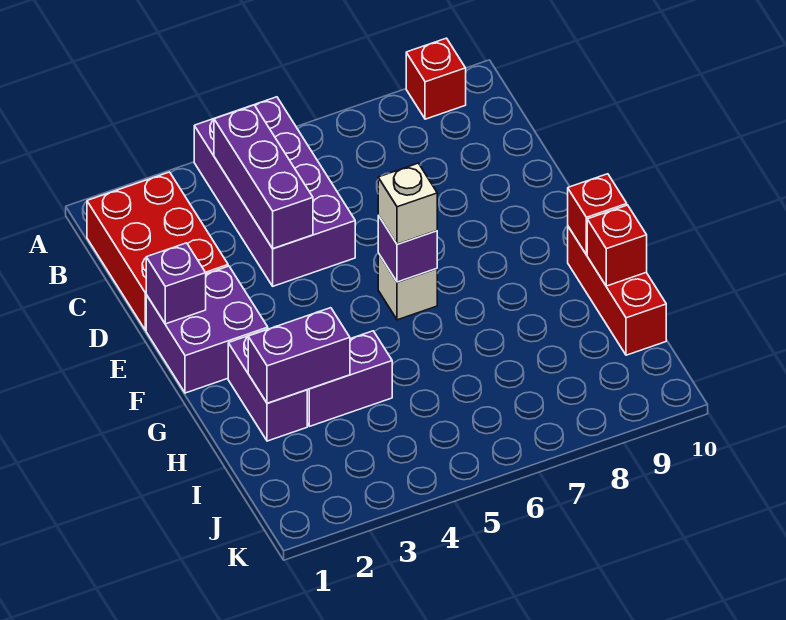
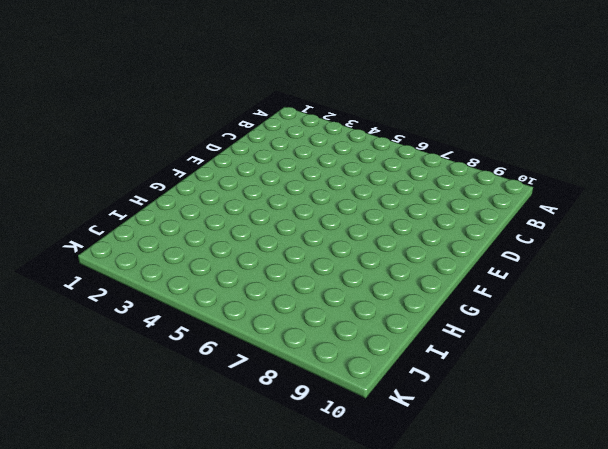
none -> purple 2x4 brick [194,97,355,286]
none -> red 1x1 brick [406,38,466,119]
none -> red 2x3 brick [87,172,228,330]

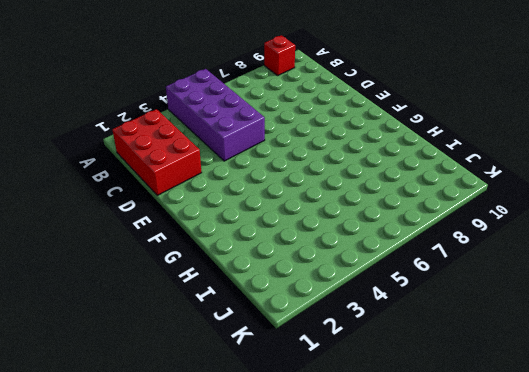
none -> purple 2x2 brick [146,266,268,393]
none -> white 1x1 brick [378,253,437,320]
none -> purple 1x2 brick [228,330,307,441]

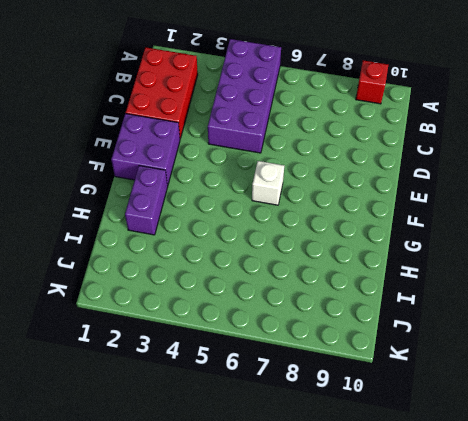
none -> red 1x3 brick [568,227,666,355]
none -> purple 1x2 brick [307,331,392,426]
none -> purple 1x3 brick [214,105,313,248]

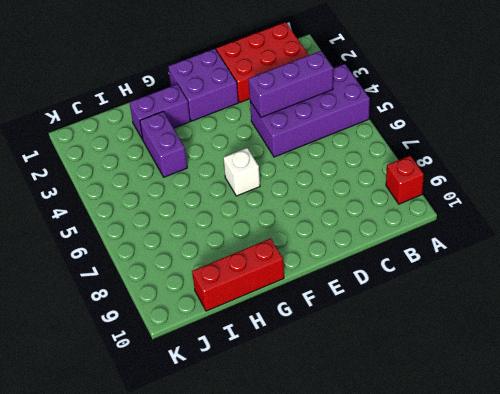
none -> purple 1x1 brick [146,243,206,324]
none -> purple 1x1 brick [378,216,437,282]
none -> red 1x1 brick [568,174,627,255]

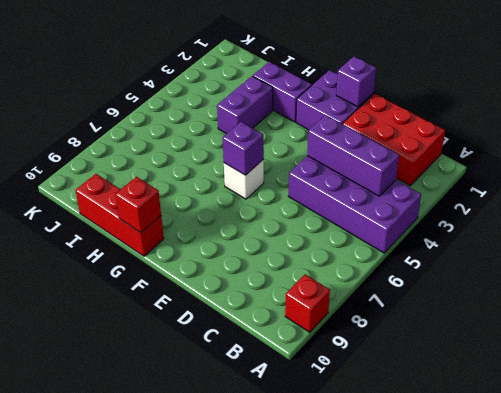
none -> purple 1x2 brick [248,308,350,403]
none -> red 1x1 brick [587,205,647,286]
none -> white 1x1 brick [378,163,437,244]

